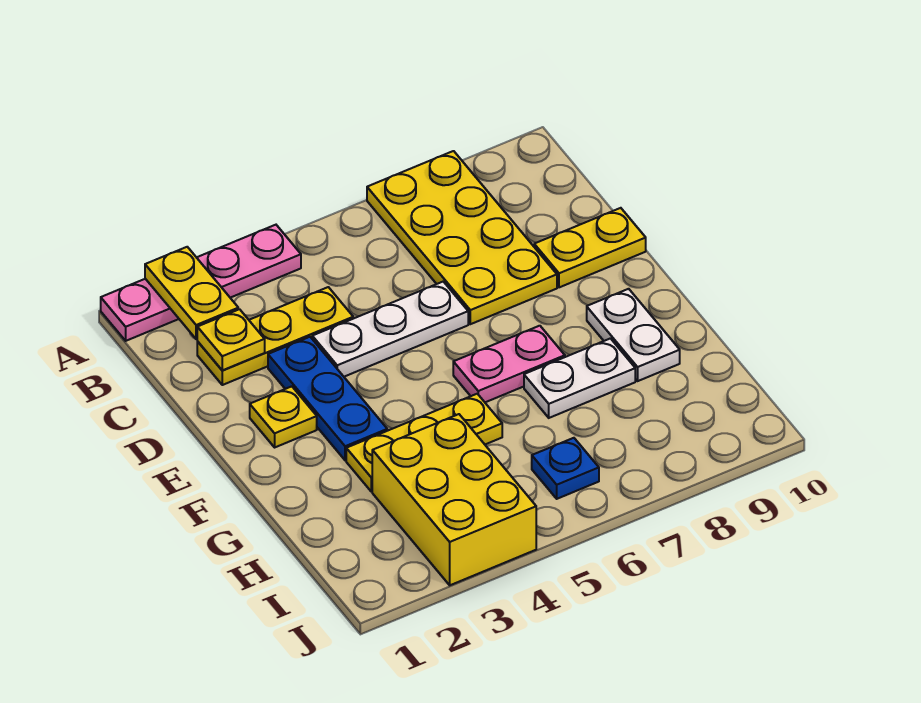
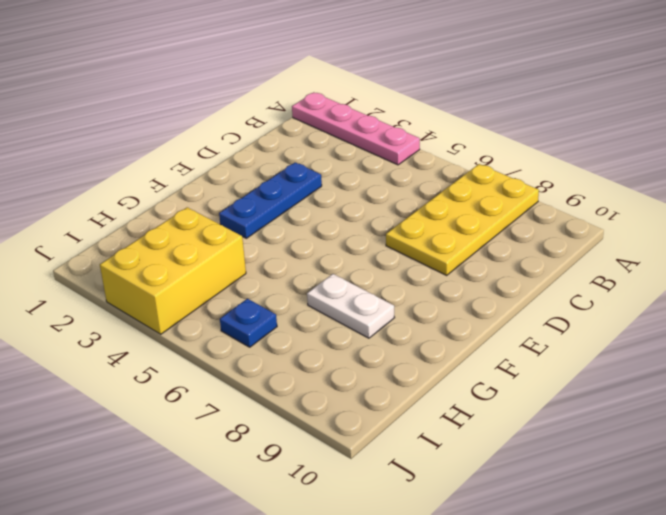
none -> yellow 1x3 plate [197,287,353,385]
none -> white 1x3 plate [312,282,468,377]
none -> yellow 1x2 plate [534,208,646,287]

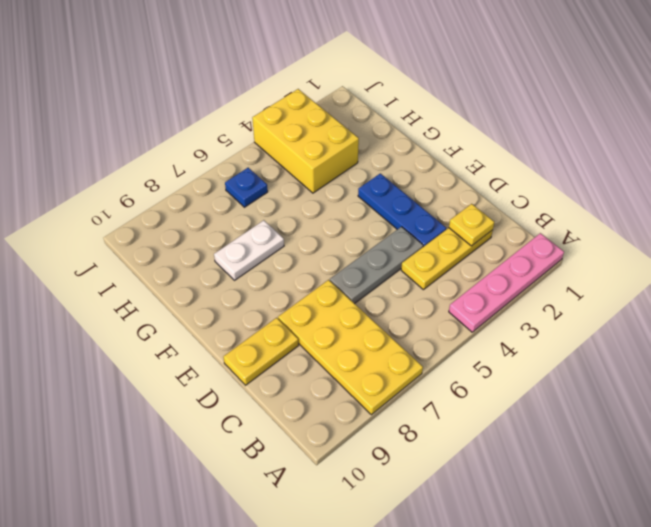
grey 1x3 plate [330,227,423,304] -> white 1x3 plate [312,282,468,377]
none -> yellow 1x1 plate [250,386,317,447]
none -> pink 1x2 plate [453,326,565,402]
none -> white 1x2 plate [587,289,680,381]

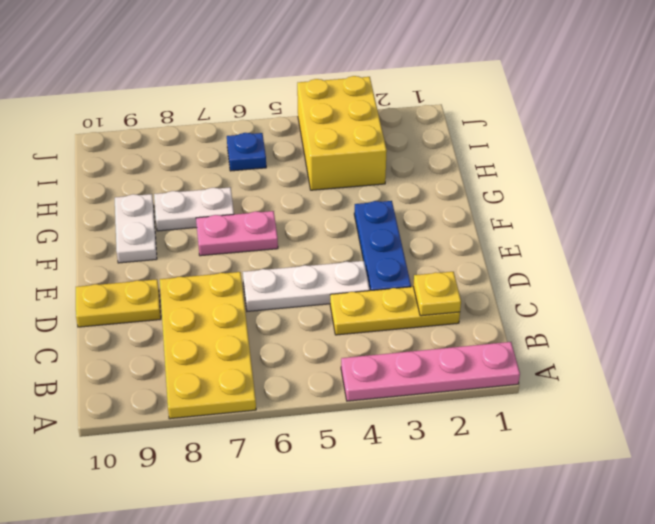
none -> yellow 1x1 plate [250,386,317,447]
none -> yellow 1x3 plate [346,394,502,492]
none -> yellow 1x2 plate [145,247,238,339]

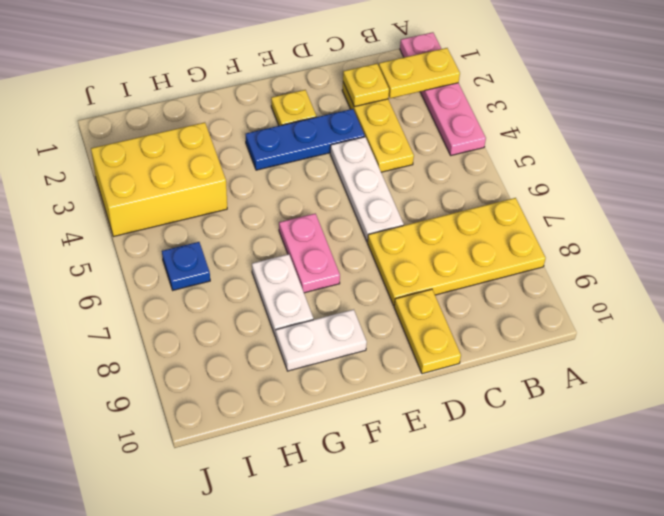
none -> yellow 1x3 plate [346,394,502,492]

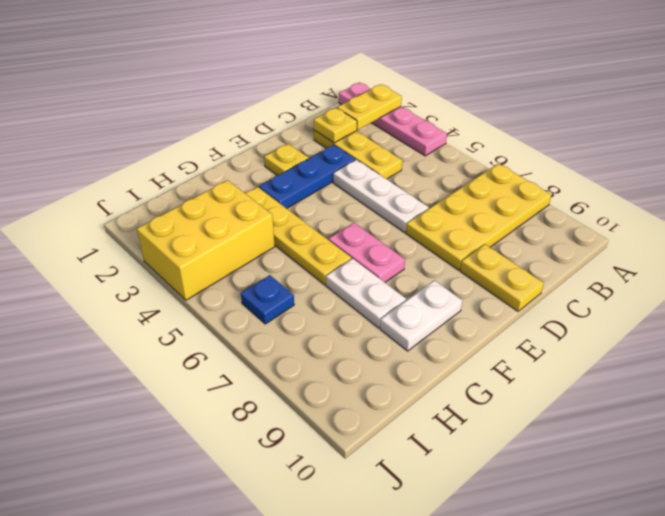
yellow 1x4 plate [245,187,351,285] -> yellow 1x3 plate [346,394,502,492]

